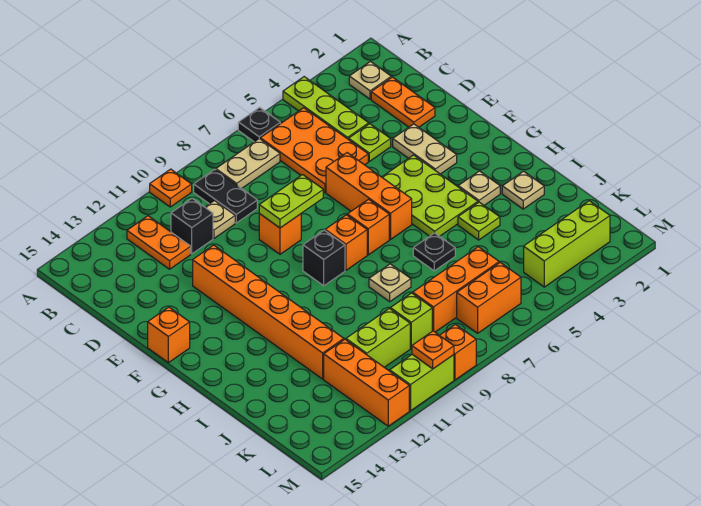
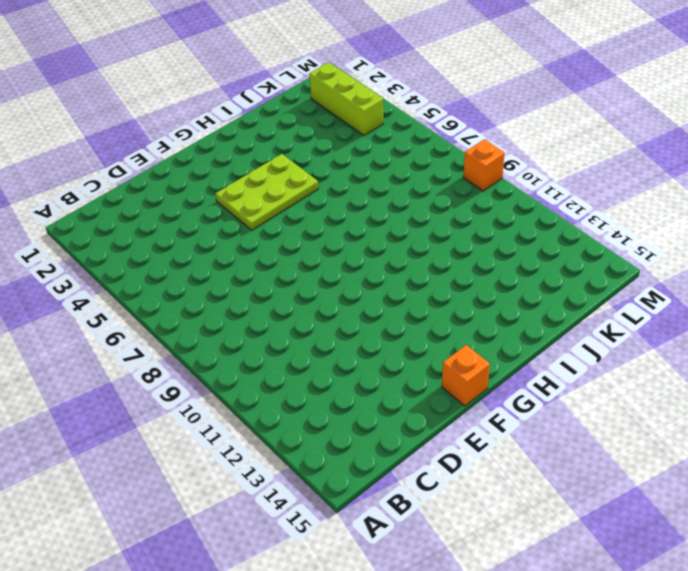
none -> lime 1x3 plate [283,77,369,140]
none -> black 1x1 plate [238,107,280,142]
none -> orange 1x1 plate [150,169,192,207]
none -> tan 1x1 plate [349,62,391,99]

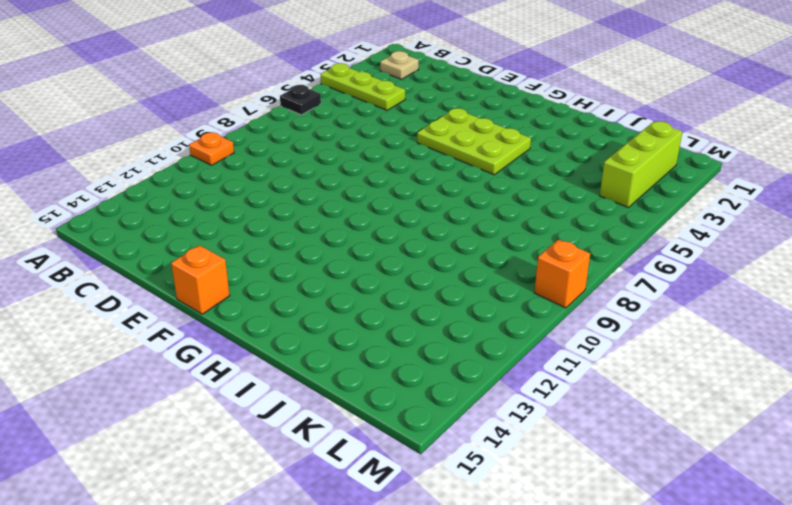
none -> orange 2x3 plate [260,108,368,192]
none -> tan 1x2 plate [216,139,280,188]
none -> black 1x2 plate [194,170,257,223]
none -> orange 1x2 plate [127,216,191,269]

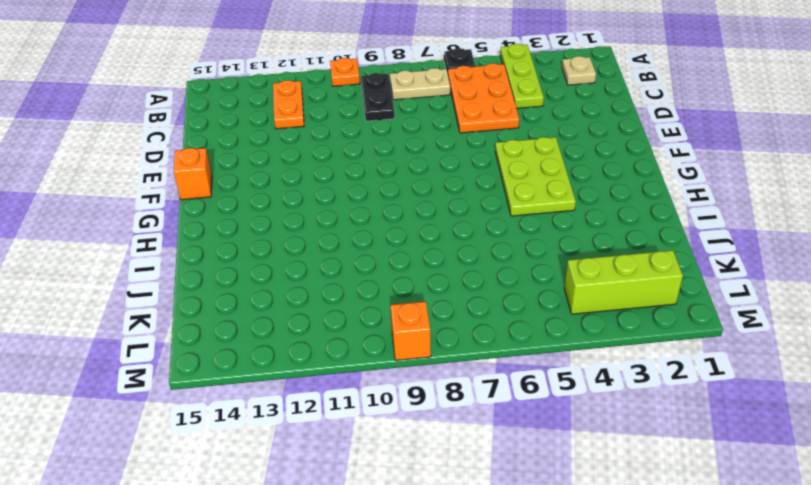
none -> orange 1x2 plate [371,77,435,127]
none -> tan 1x1 plate [205,201,235,238]
none -> black 1x1 brick [171,198,213,254]
none -> lime 1x1 plate [349,124,391,161]

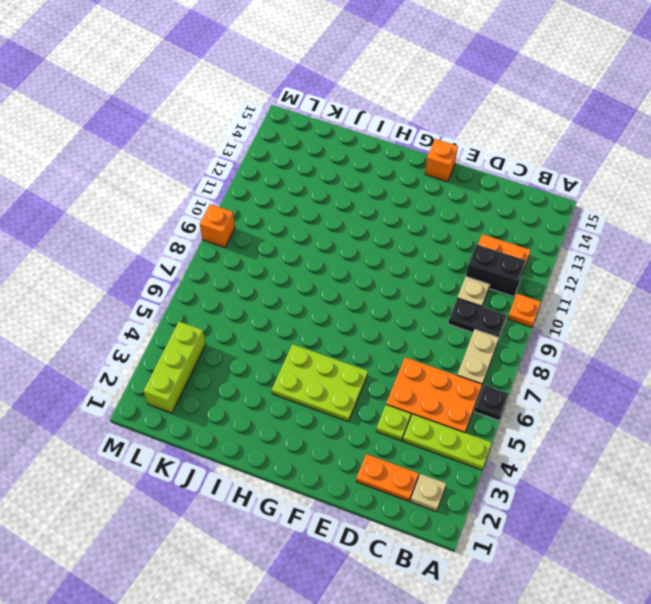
black 1x2 brick [466,244,526,297] -> black 1x1 brick [171,198,213,254]
none -> tan 1x2 plate [393,124,457,174]
none -> orange 1x3 brick [326,153,412,239]
none -> orange 1x1 brick [259,214,301,254]
none -> orange 1x6 brick [193,245,344,379]

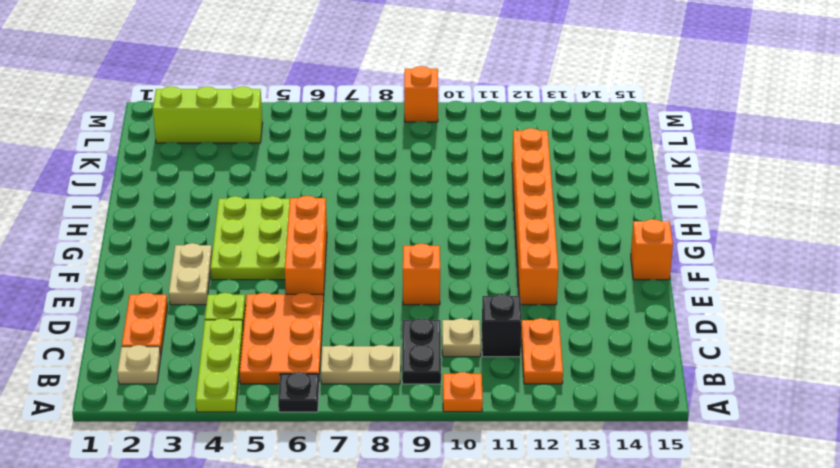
none -> orange 1x1 brick [347,199,389,255]
none -> orange 1x1 brick [325,215,367,270]
none -> black 1x1 brick [303,230,345,286]
none -> tan 1x1 plate [458,171,500,205]

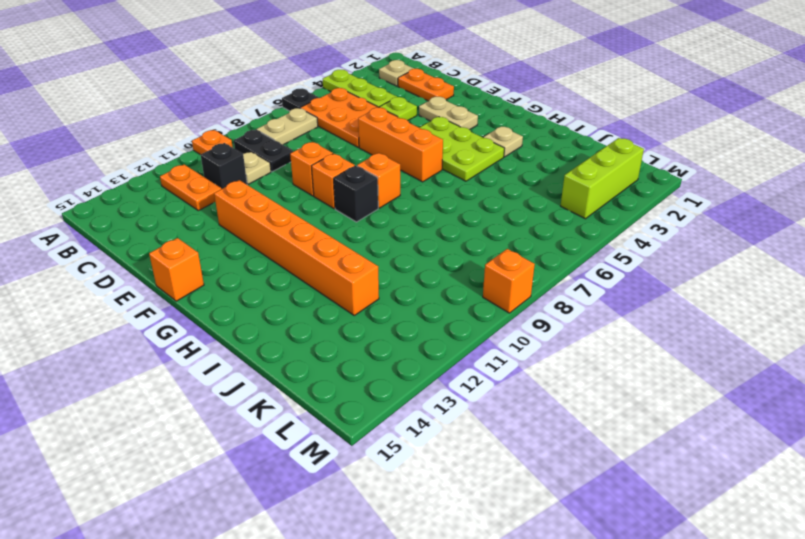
orange 1x1 brick [312,154,355,209] -> orange 1x1 brick moved to [347,199,389,255]
none -> tan 1x1 plate [502,171,544,209]
none -> lime 1x1 plate [458,202,500,240]
none -> black 1x1 plate [413,233,455,271]
none -> tan 1x1 plate [369,264,411,302]

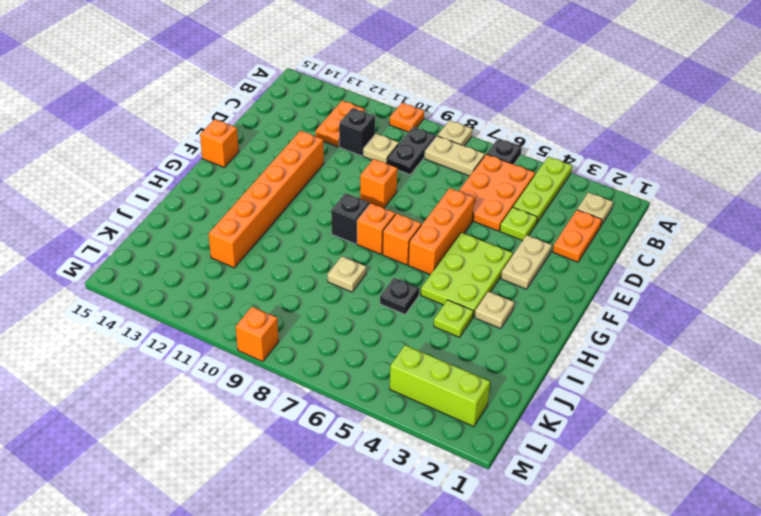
tan 1x1 plate [438,120,472,146] -> tan 1x1 plate moved to [502,171,544,209]
none -> orange 1x3 brick [413,247,499,332]
none -> lime 1x1 brick [390,293,432,348]
none -> lime 1x2 brick [346,308,410,367]
none -> orange 1x3 brick [324,339,409,426]

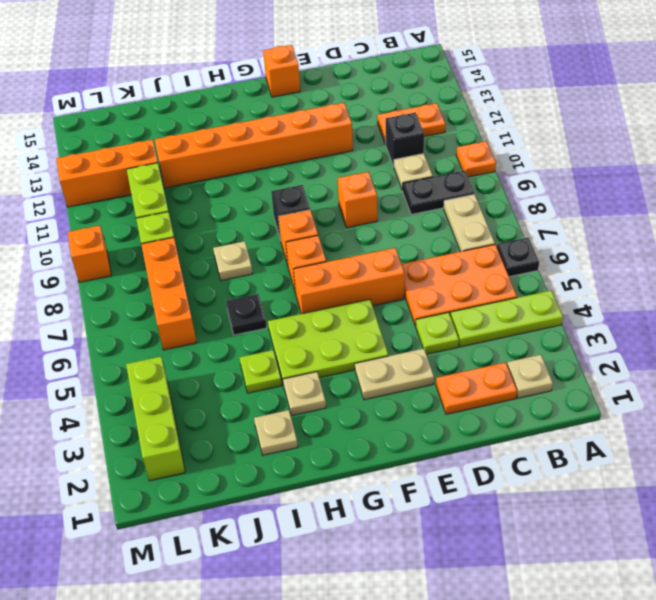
none -> orange 1x2 brick [457,262,521,333]
none -> lime 1x2 brick [390,354,454,411]
none -> lime 1x2 plate [259,175,323,228]
none -> orange 1x1 plate [412,331,454,369]

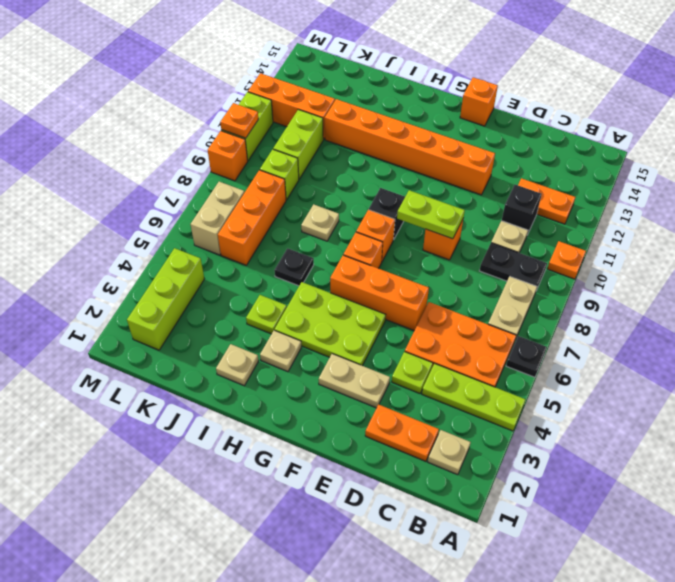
lime 1x2 plate [397,190,465,239] -> lime 1x2 plate turned to [259,175,323,228]
tan 1x2 brick [190,182,244,255] -> orange 1x2 brick [457,262,521,333]

